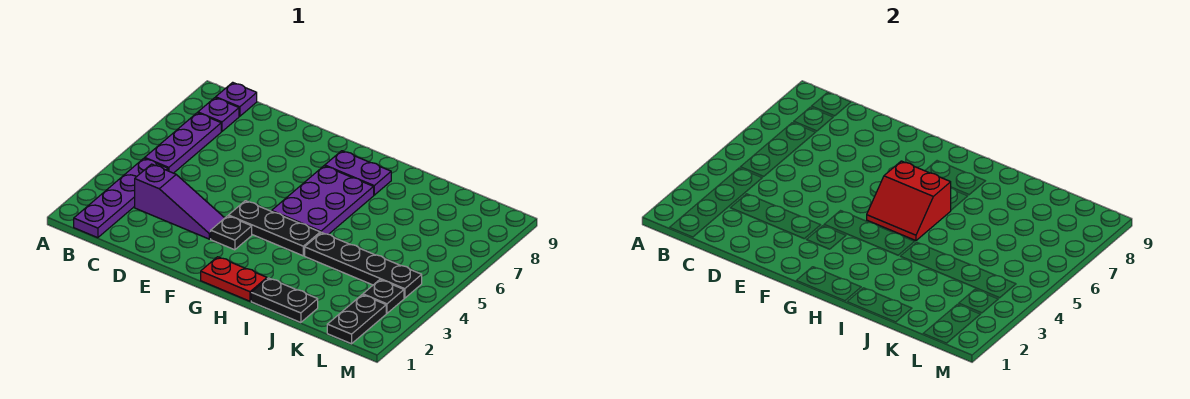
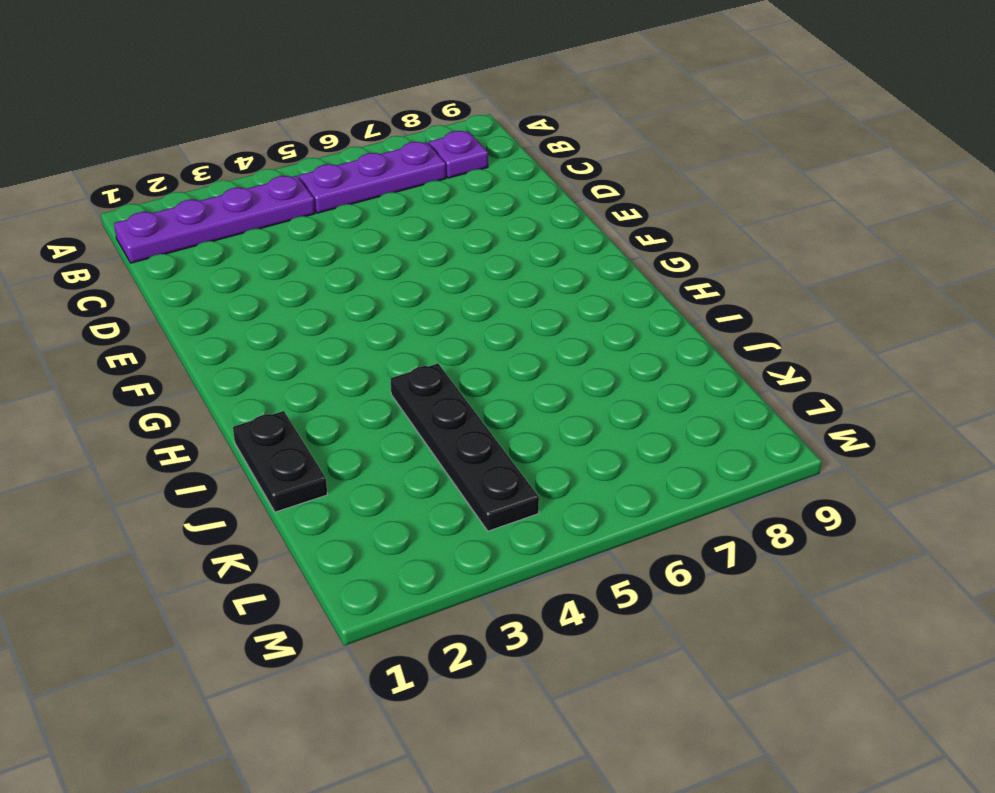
none -> purple 1x1 plate [216,82,257,116]
none -> purple 1x3 slope [135,164,224,239]
none -> black 1x1 plate [211,216,252,250]

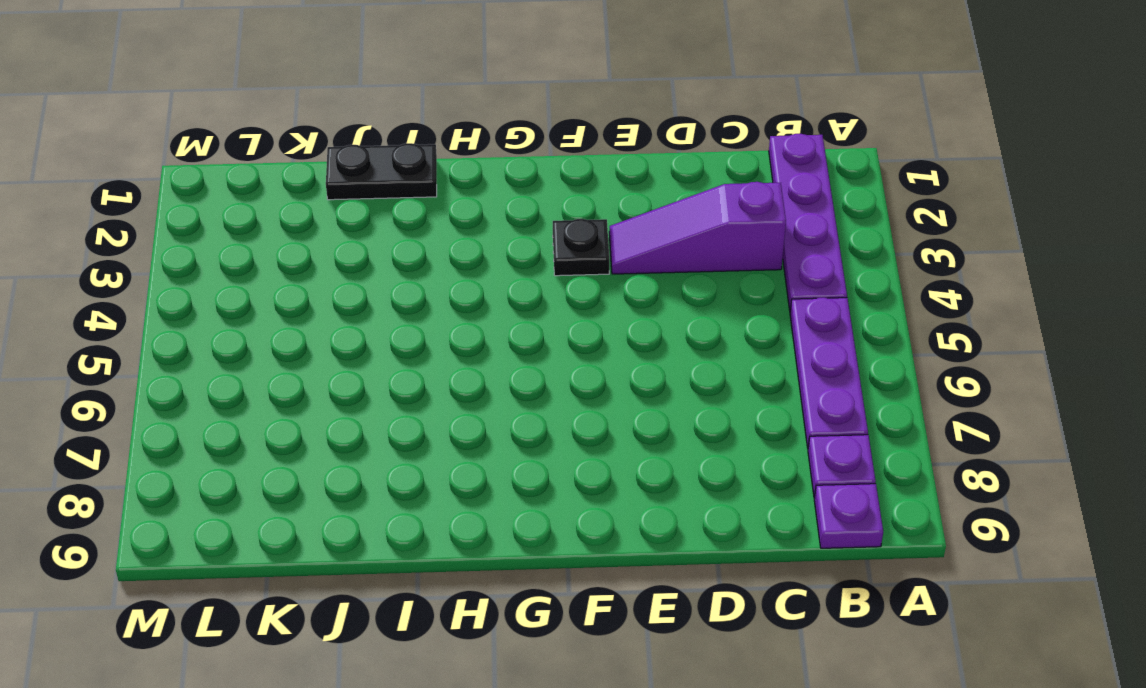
none -> black 1x3 plate [228,201,320,256]
none -> red 1x2 plate [201,257,267,301]
none -> purple 2x3 plate [272,166,374,234]

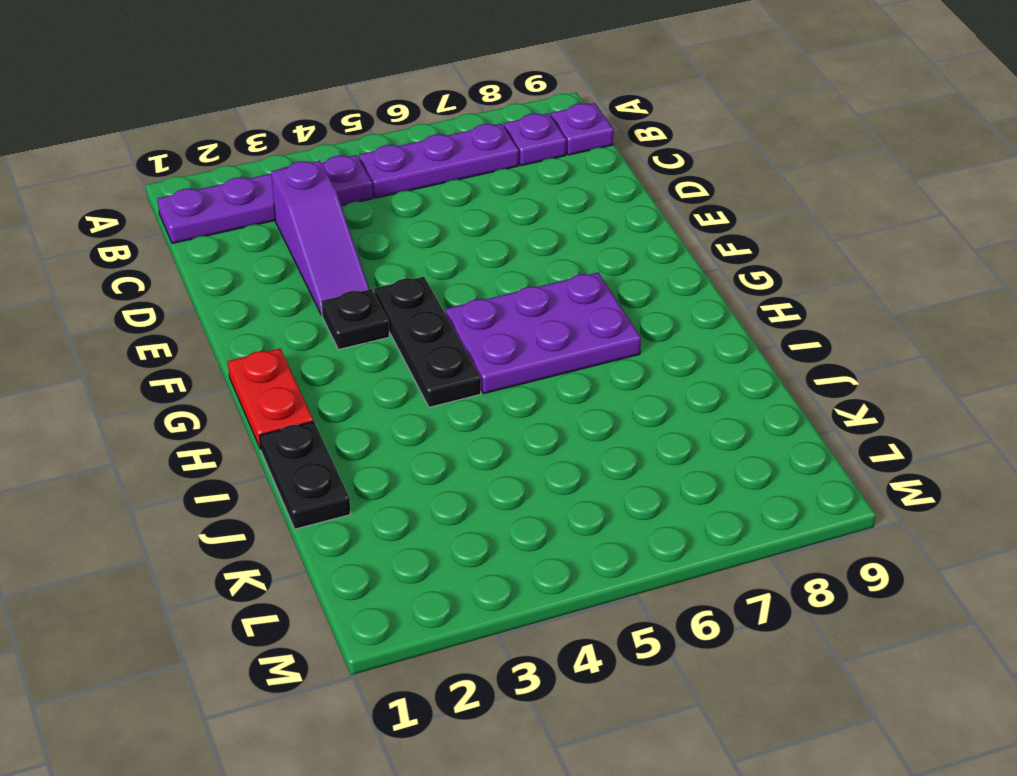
none -> purple 1x2 plate [325,151,391,195]
none -> black 1x4 plate [305,233,422,298]
none -> black 1x2 plate [327,295,386,344]

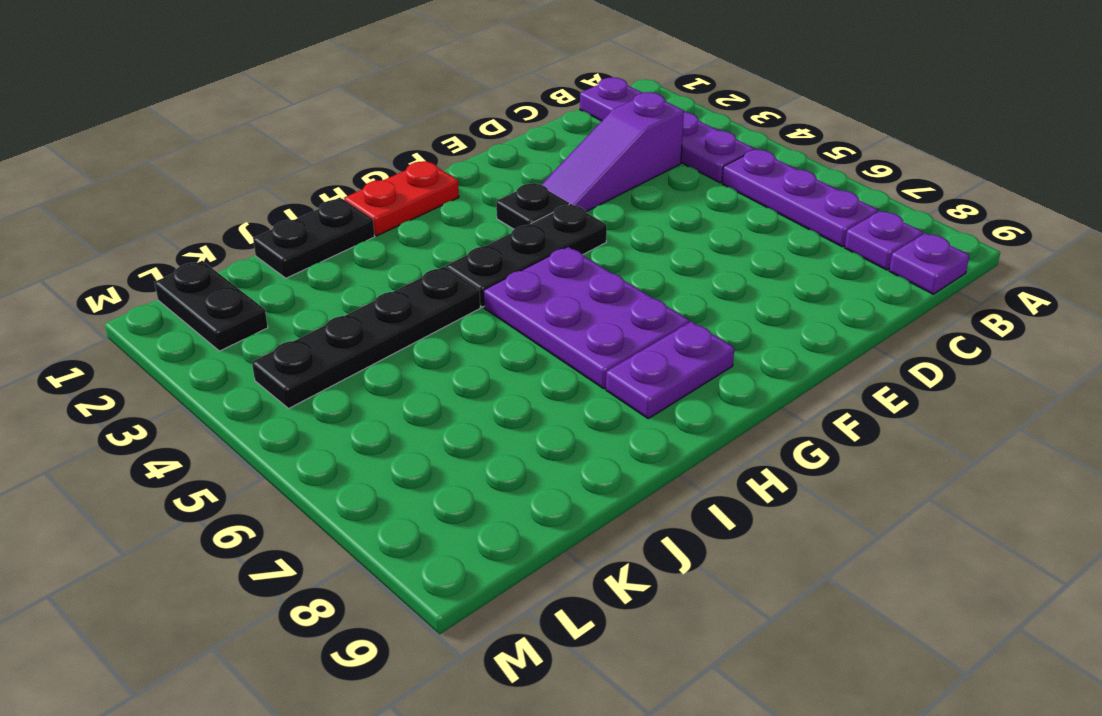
none -> black 1x1 plate [363,280,404,313]
none -> red 2x2 slope [867,161,951,241]

